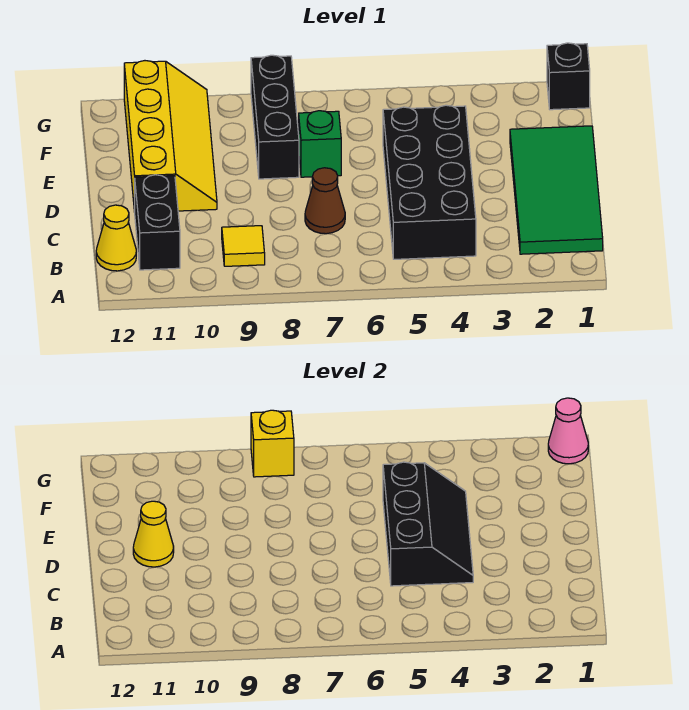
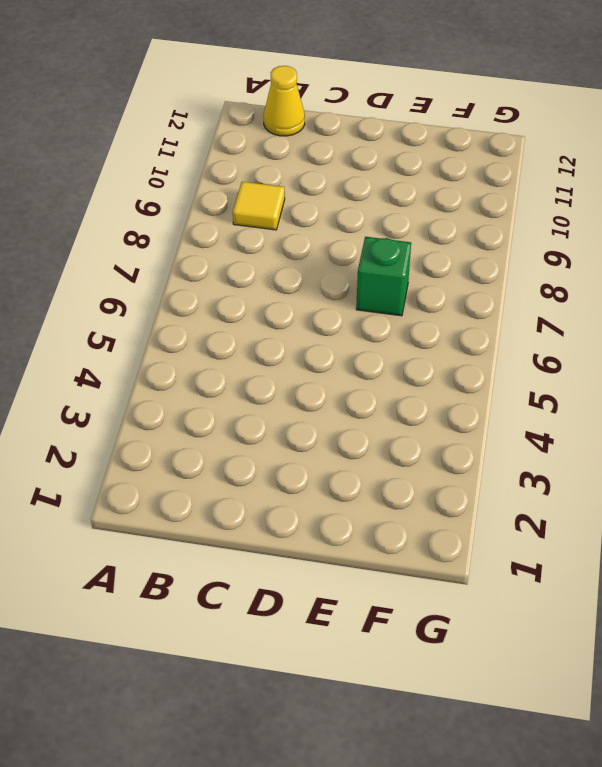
none -> green 2x4 tile [510,126,603,254]
none -> black 2x4 brick [383,105,476,259]
none -> black 1x2 brick [135,175,180,270]

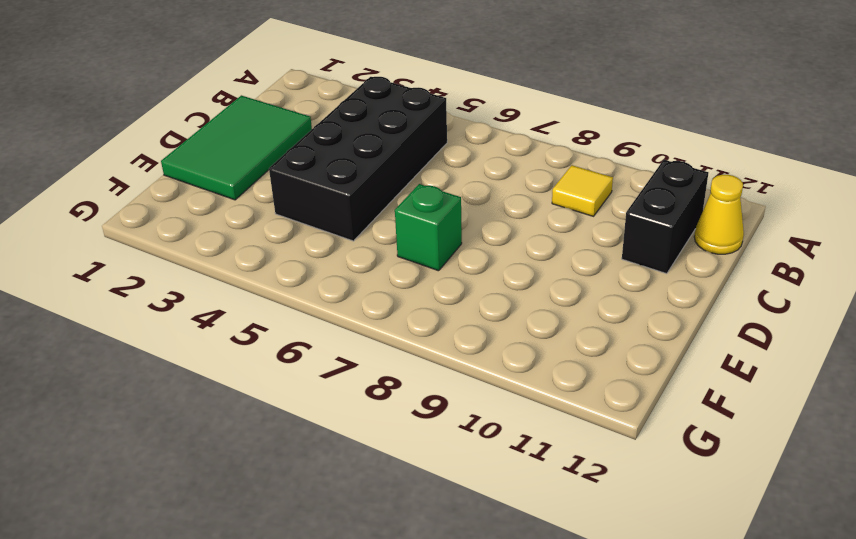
green 2x3 tile [161,95,312,200] -> green 2x4 tile [510,126,603,254]
none -> brown 1x1 cone [305,168,345,234]
none -> yellow 2x4 slope [124,61,217,212]
none -> black 1x3 brick [251,55,299,179]

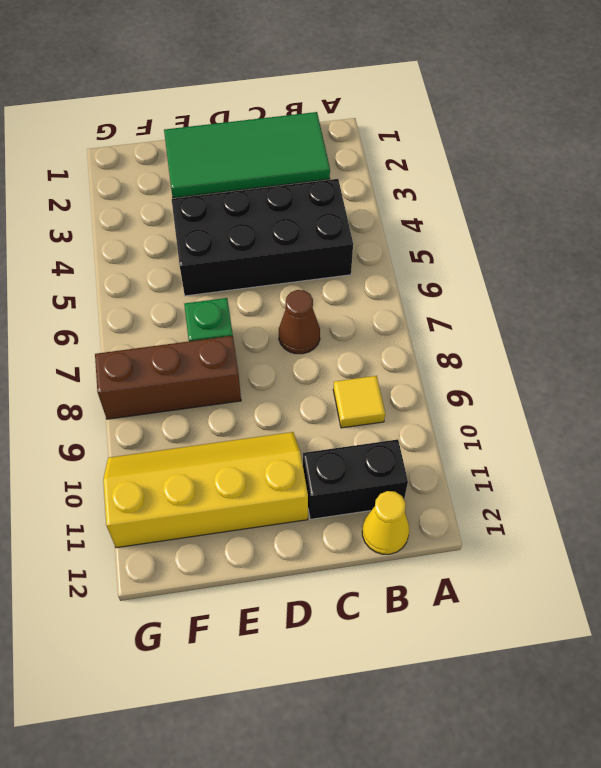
brown 1x3 brick [95,336,241,419] -> black 1x3 brick [251,55,299,179]
none -> black 1x1 brick [547,43,590,110]
none -> black 2x3 slope [383,462,473,586]
none -> yellow 1x1 cone [133,501,174,567]

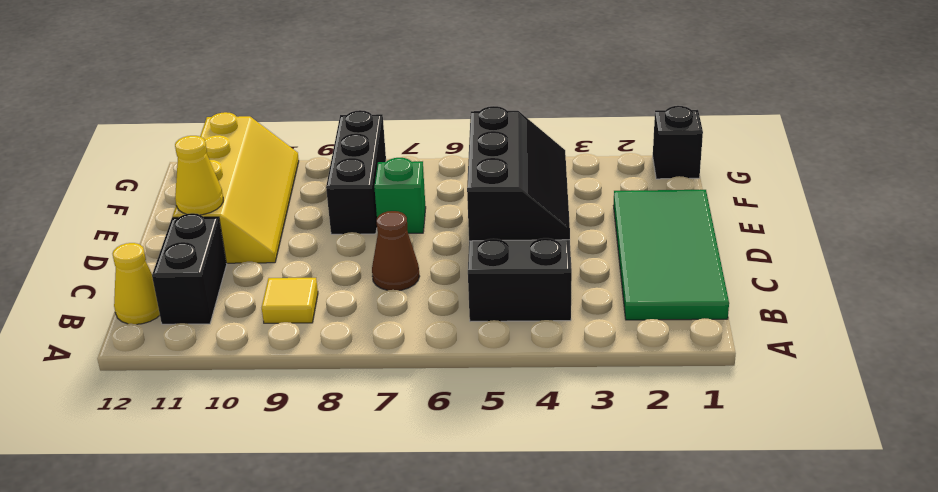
none -> pink 1x1 cone [548,398,588,464]
none -> yellow 1x1 brick [251,410,294,477]

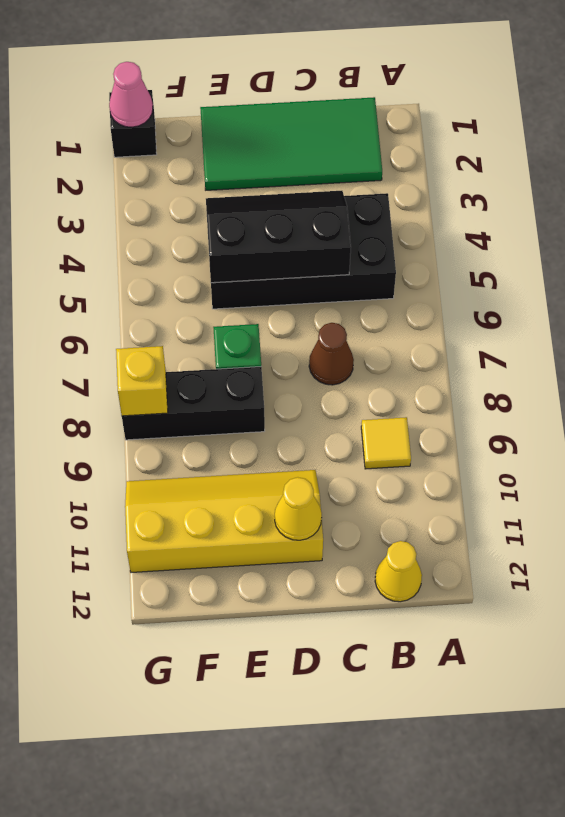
none -> black 1x2 brick [135,175,180,270]

